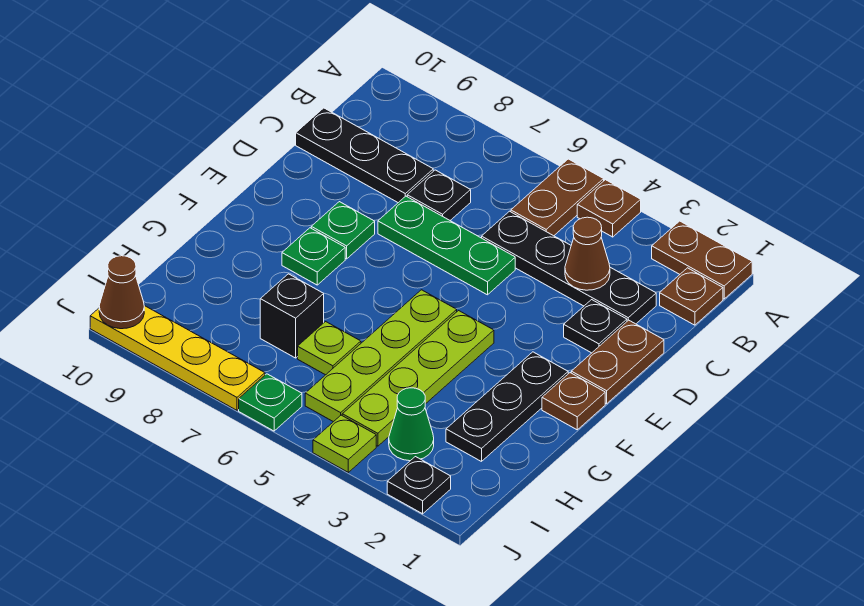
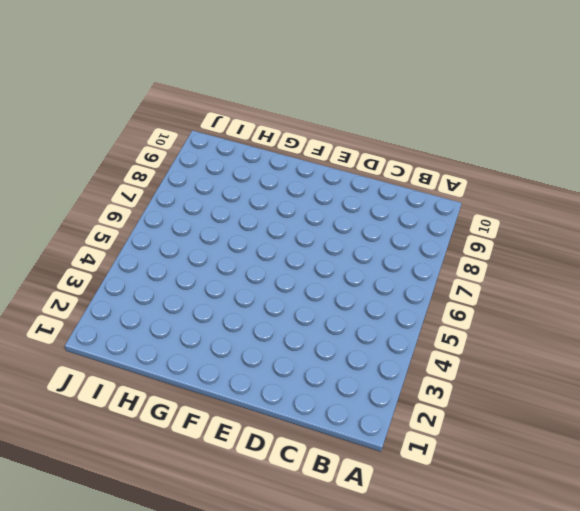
none -> brown 1x2 plate [652,221,752,299]
none -> brown 1x1 plate [577,180,641,237]
none -> brown 1x2 plate [511,159,604,236]

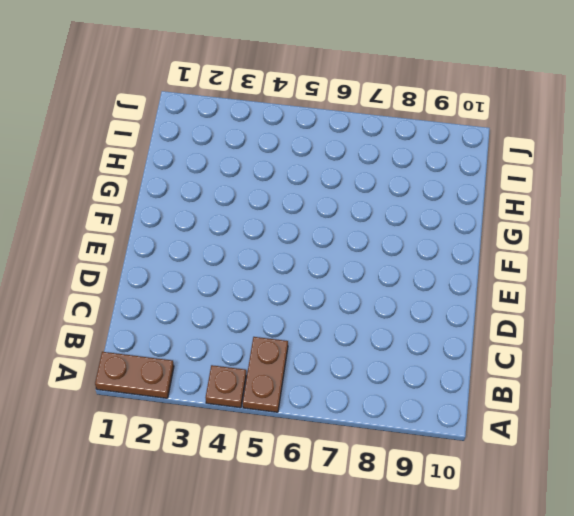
none -> brown 1x1 plate [660,268,723,325]
none -> black 1x4 plate [482,211,656,324]
none -> black 1x1 plate [407,170,471,220]

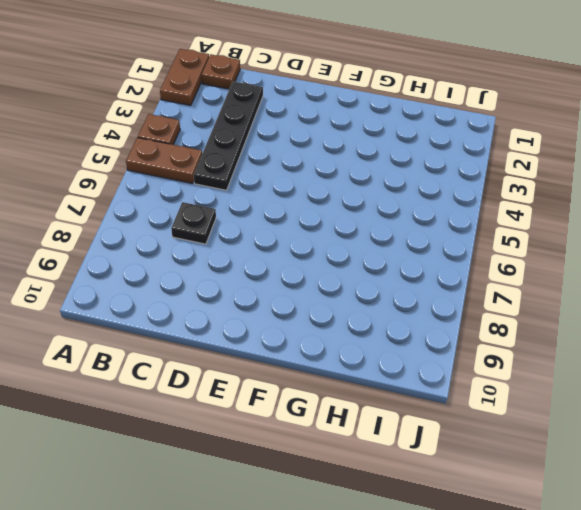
none -> black 1x3 plate [296,108,433,203]
none -> brown 1x2 plate [571,320,664,404]
none -> black 1x1 plate [564,300,627,353]

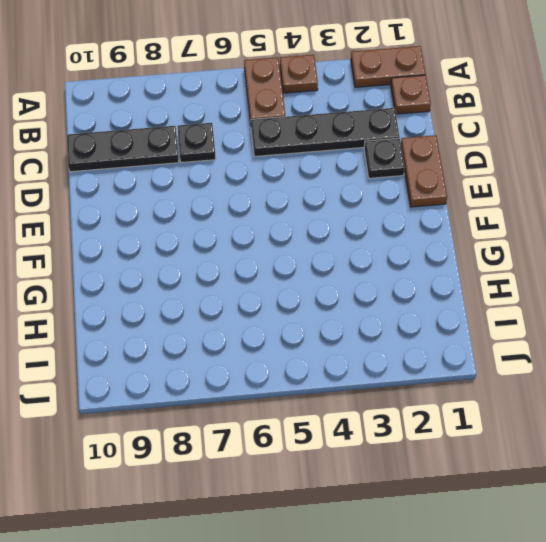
none -> green 1x3 plate [378,196,515,295]
none -> green 1x1 plate [311,202,375,259]
none -> brown 1x1 plate [542,373,605,430]

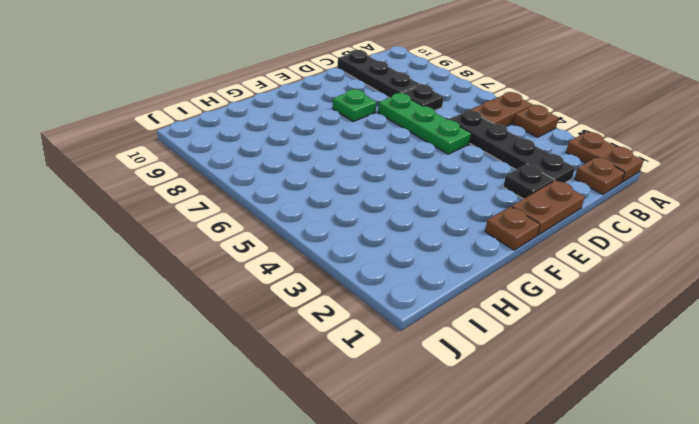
none -> black 1x3 plate [446,352,568,462]
none -> lime 1x4 plate [342,311,494,446]
none -> lime 1x4 plate [305,290,457,422]

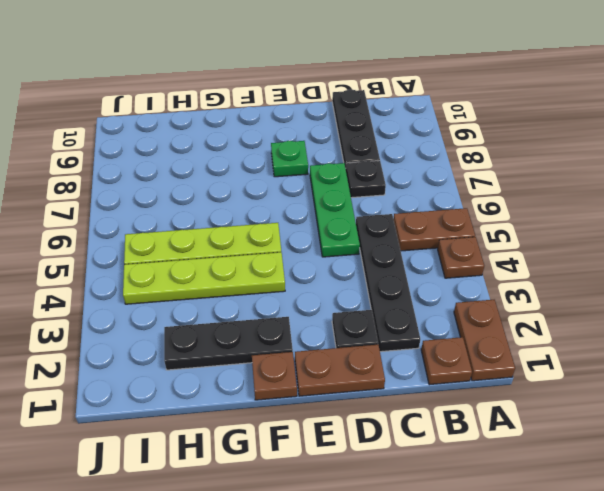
none -> green 1x1 plate [282,228,345,285]
none -> lime 1x1 plate [298,322,361,375]
none -> black 1x1 brick [260,274,324,358]

